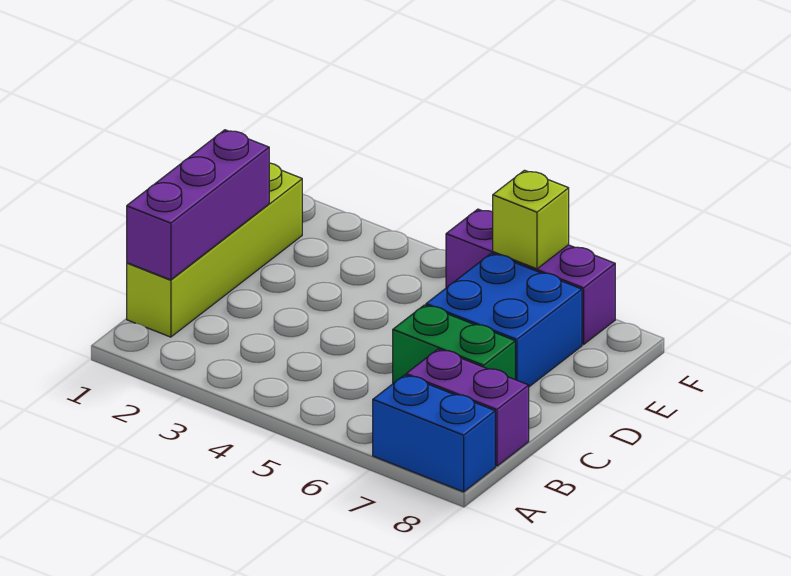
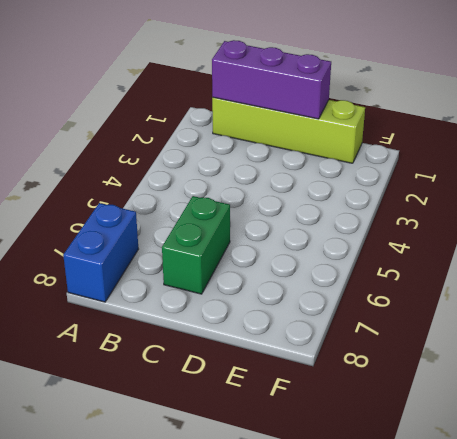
none -> purple 1x2 brick [406,349,529,466]
none -> blue 2x2 brick [426,253,582,387]

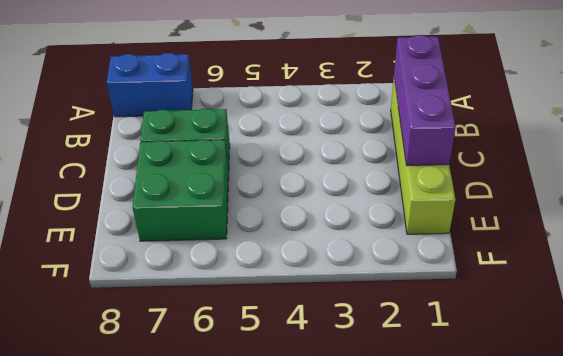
green 2x2 brick [132,139,229,241] -> blue 2x2 brick [426,253,582,387]
none -> purple 1x2 brick [406,349,529,466]
none -> purple 1x3 brick [446,209,615,344]

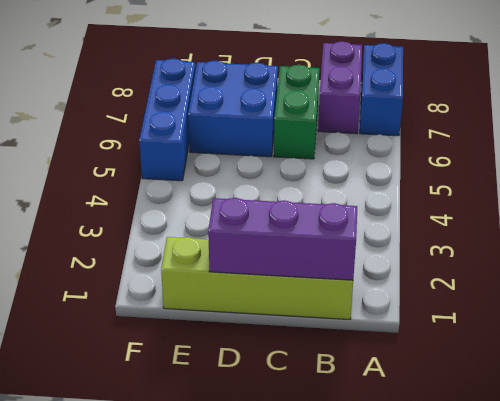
blue 1x3 brick [139,58,195,181] -> purple 1x3 brick [446,209,615,344]
none -> lime 1x1 brick [493,170,569,269]

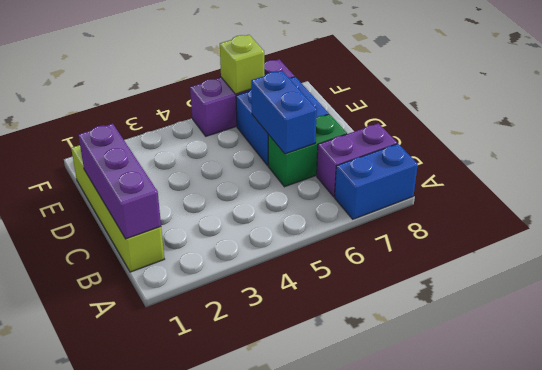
blue 1x2 brick [251,71,317,154] -> none

